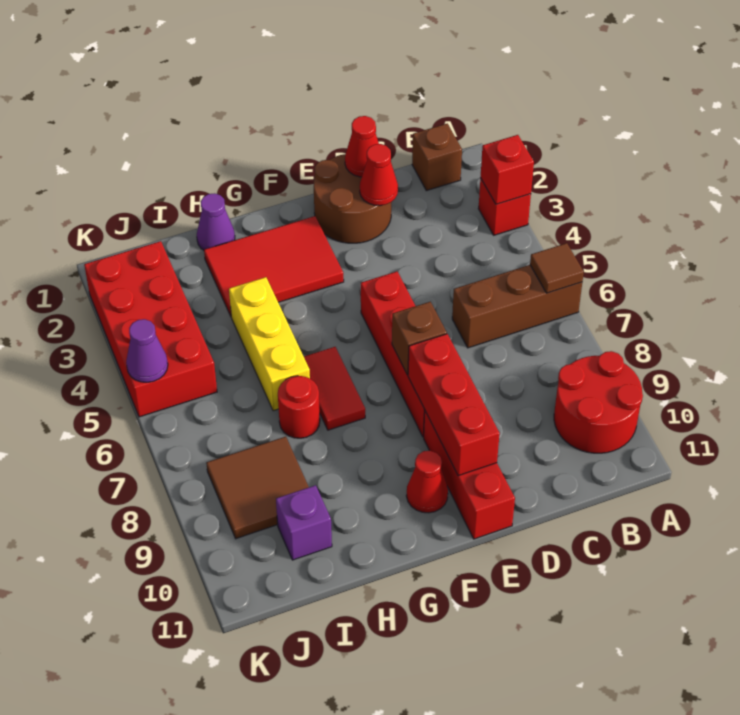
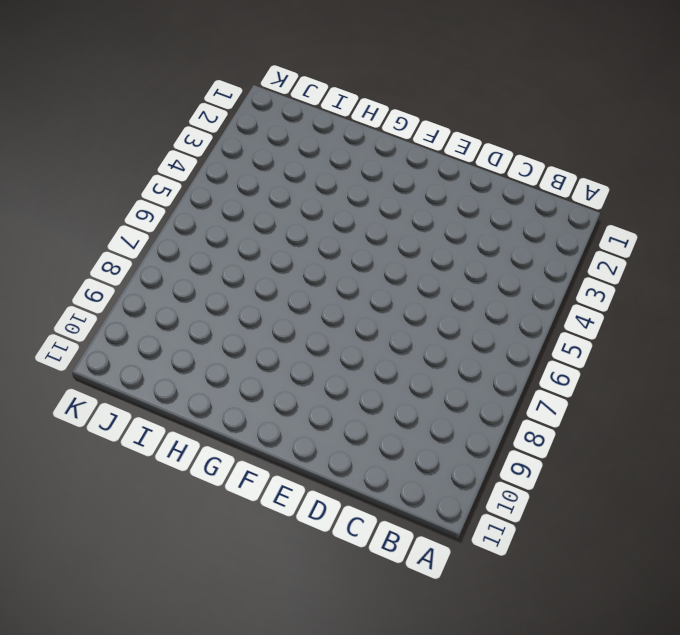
none -> red 1x1 brick [478,178,531,235]
none -> brown 1x3 brick [452,265,582,348]
none -> red 2x2 round brick [554,351,643,453]

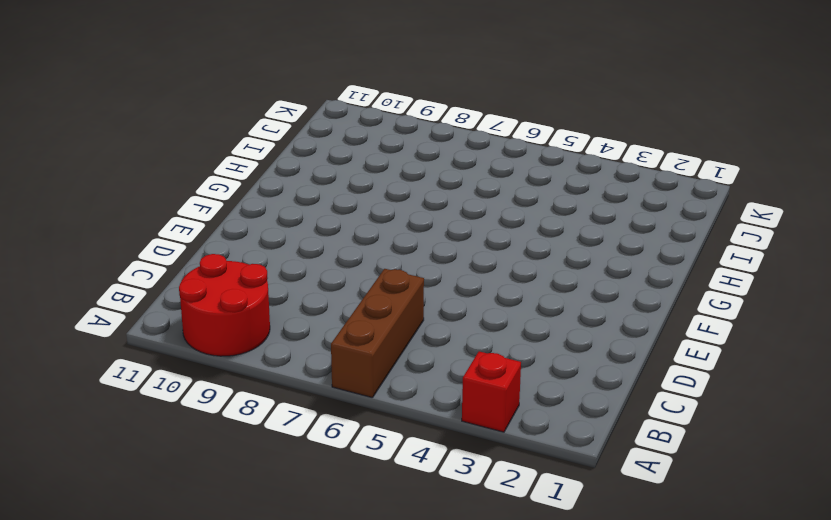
none -> brown 1x1 brick [412,124,462,191]
none -> brown 2x2 round brick [314,154,391,243]
none -> red 1x4 brick [361,271,425,437]

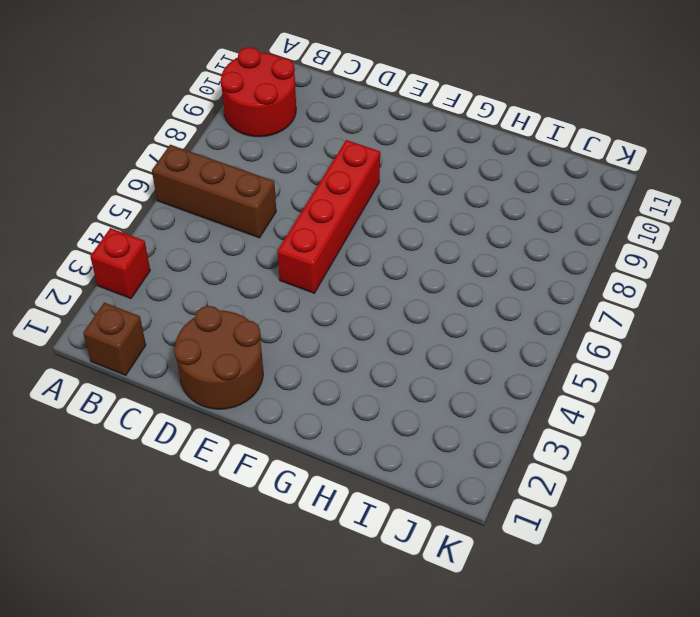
none -> red 1x3 brick [424,411,515,539]
none -> red 2x3 tile [204,216,344,316]
none -> red 1x1 cone [406,451,448,513]

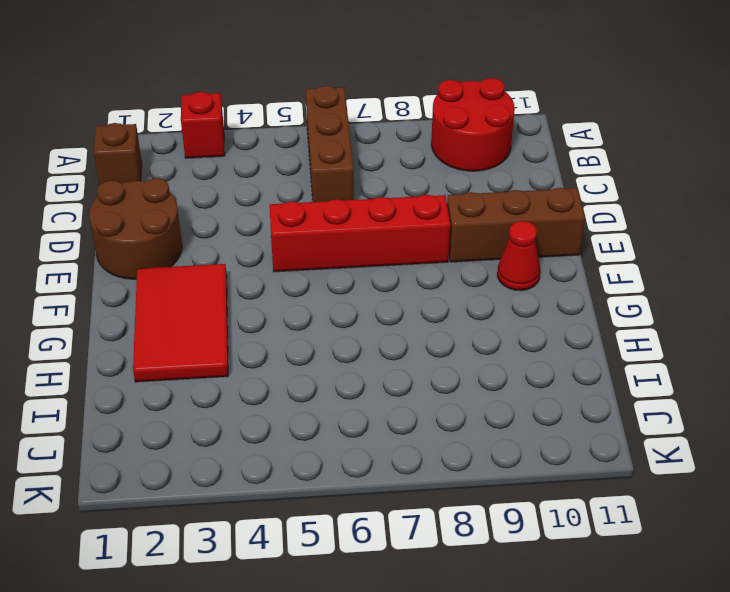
brown 1x3 brick [447,188,585,262] -> red 1x3 brick [424,411,515,539]
none -> red 1x2 tile [304,347,365,430]
none -> purple 1x1 cone [197,193,235,250]
none -> yellow 1x3 brick [229,277,310,411]

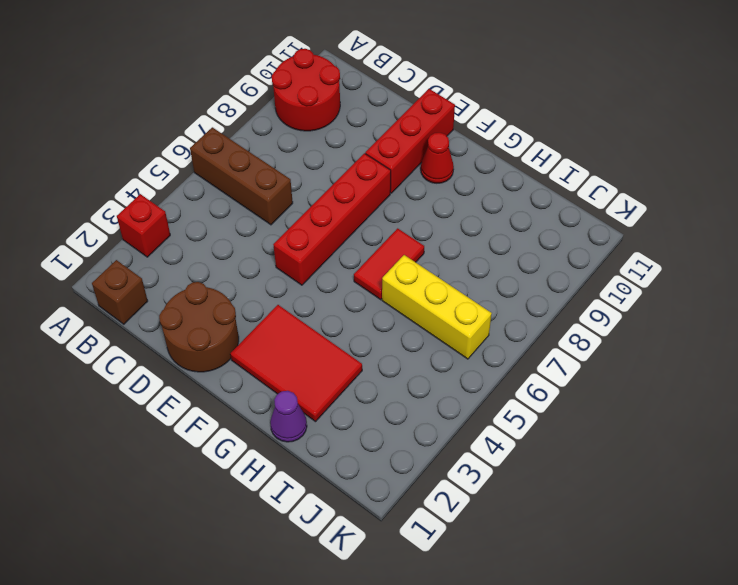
yellow 1x3 brick [382,255,492,359] -> yellow 1x3 brick turned to [229,277,310,411]
none -> red 1x1 round brick [278,376,320,438]
none -> brown 2x2 tile [206,437,309,539]
none -> purple 1x1 brick [276,485,332,560]

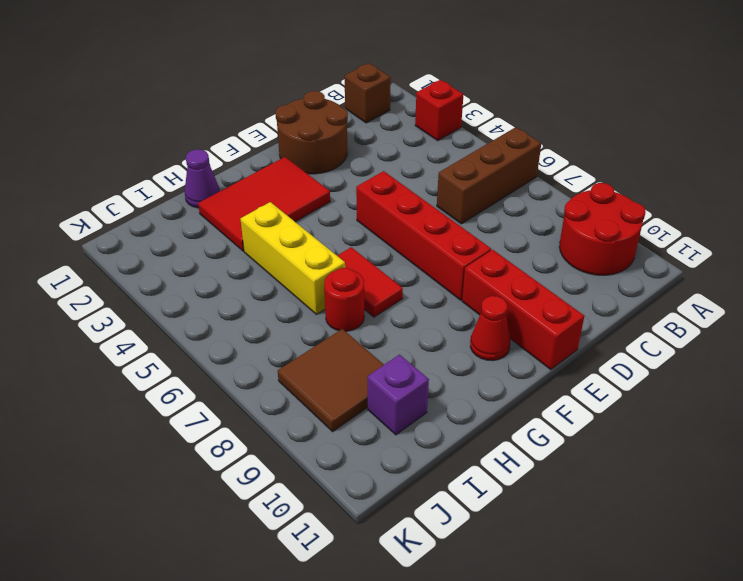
none -> red 2x4 brick [84,241,217,417]
none -> red 1x1 brick [480,135,534,204]
none -> brown 1x1 tile [530,243,584,293]

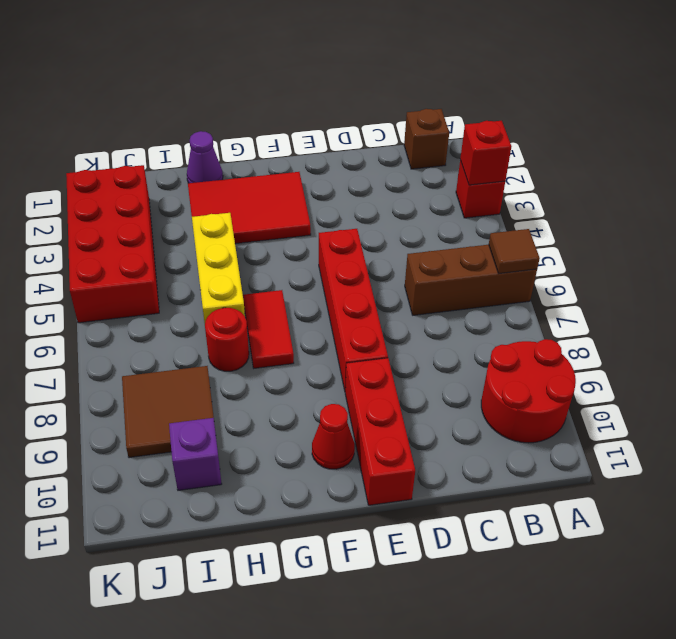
none -> brown 2x2 round brick [314,154,391,243]
none -> red 1x1 cone [345,116,379,177]
none -> red 1x1 cone [360,144,398,206]

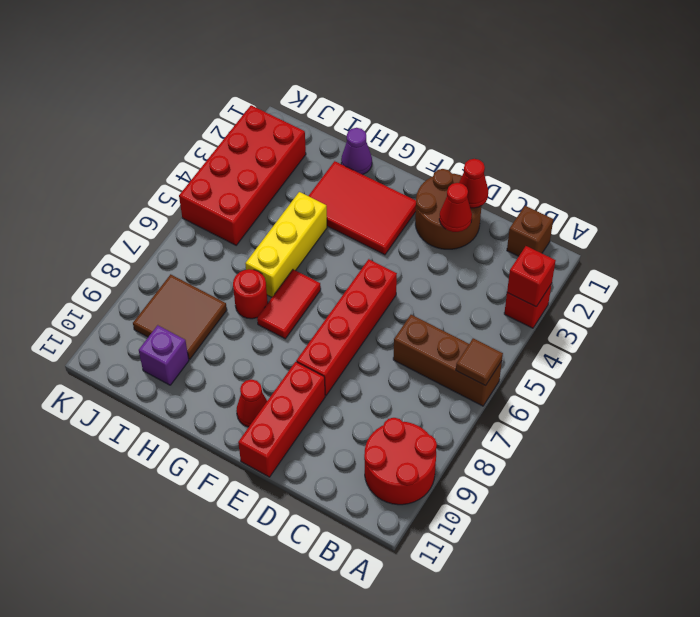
none -> brown 1x1 brick [392,302,447,375]
none -> red 1x3 brick [408,334,500,476]
none -> purple 1x1 cone [126,319,168,382]

